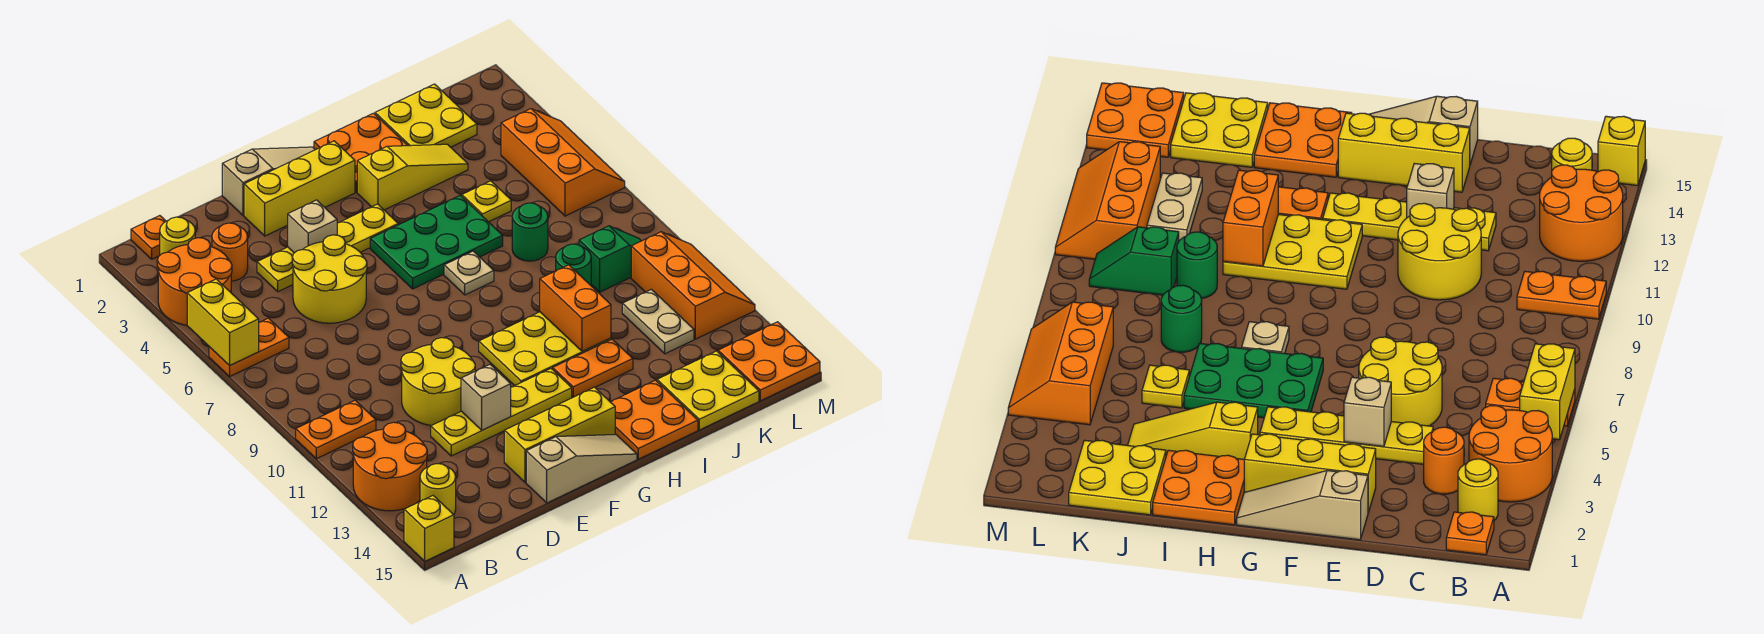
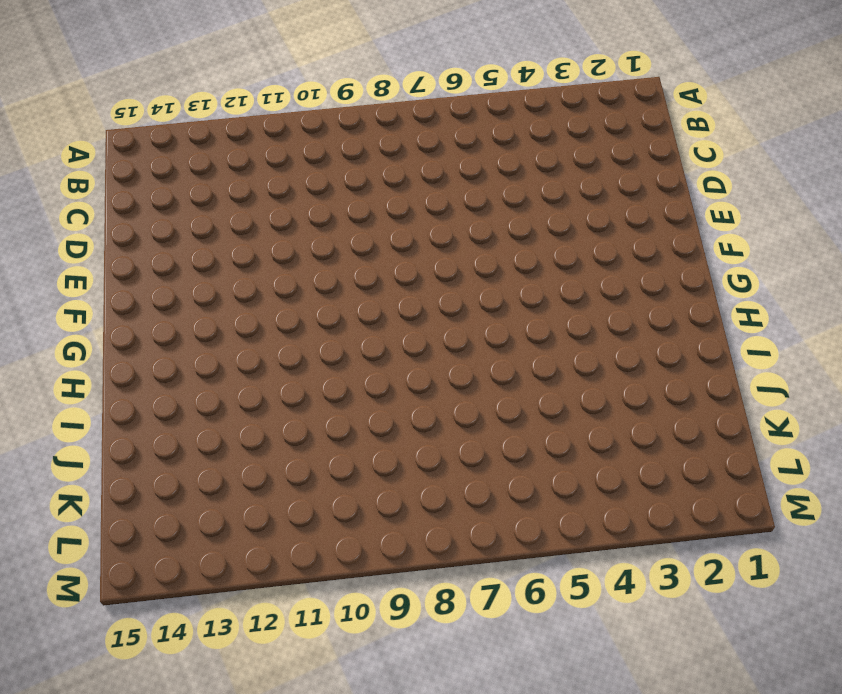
none -> orange 2x2 round brick [157,238,232,325]
none -> orange 1x2 plate [209,318,289,376]
none -> orange 1x2 plate [296,400,376,459]
none -> orange 2x2 round brick [353,422,427,511]

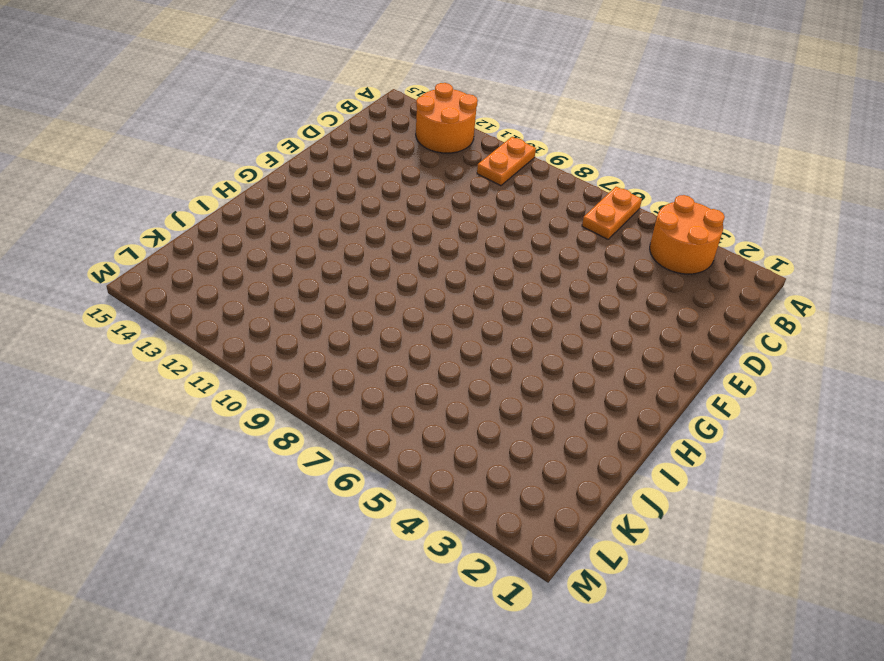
none -> yellow 1x1 brick [404,496,454,561]
none -> orange 1x1 plate [131,216,166,259]
none -> yellow 1x1 round brick [160,217,195,255]
none -> yellow 1x1 round brick [420,464,456,514]

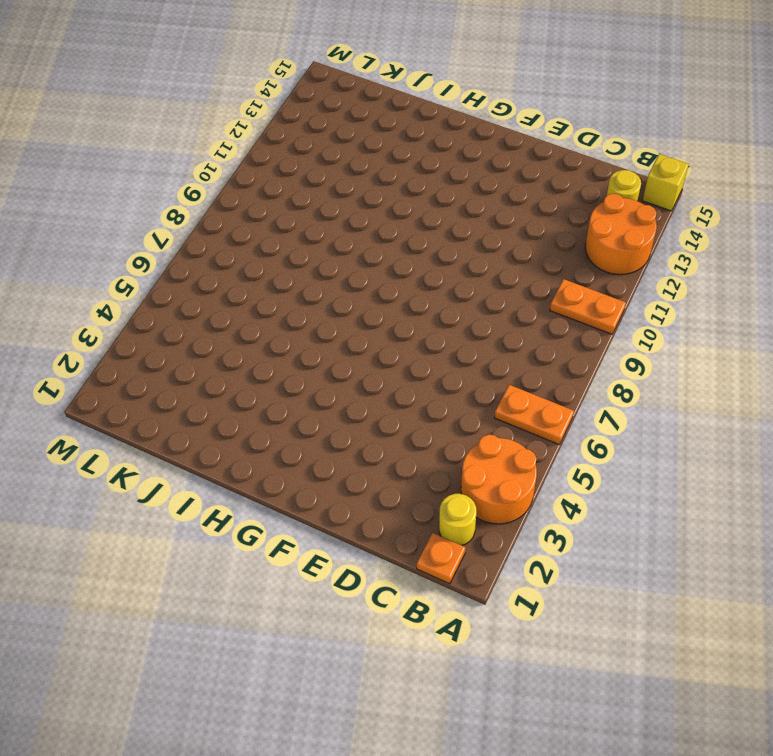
none -> orange 1x1 round brick [212,223,248,281]
none -> yellow 1x4 plate [257,204,398,292]
none -> yellow 2x2 round brick [292,235,367,323]
none -> yellow 2x2 round brick [401,338,475,425]

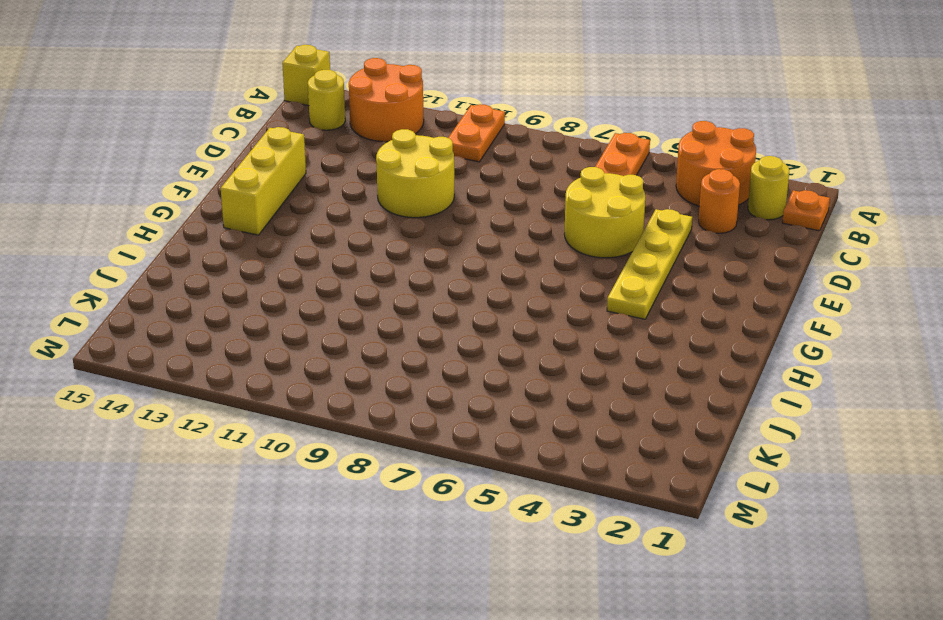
none -> yellow 1x4 plate [431,369,572,456]
none -> tan 1x3 slope [222,147,315,216]
none -> yellow 1x3 brick [244,141,355,236]
none -> tan 1x3 slope [526,434,637,503]

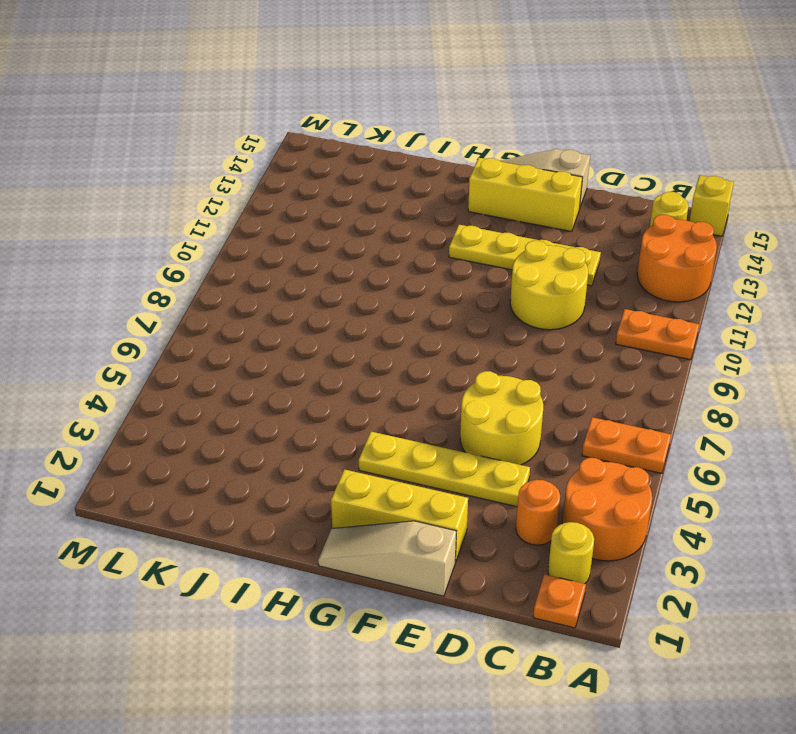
none -> green 2x3 plate [370,195,503,289]
none -> yellow 2x3 plate [479,312,611,386]
none -> orange 2x2 plate [314,113,408,192]
none -> yellow 1x3 slope [357,144,468,210]

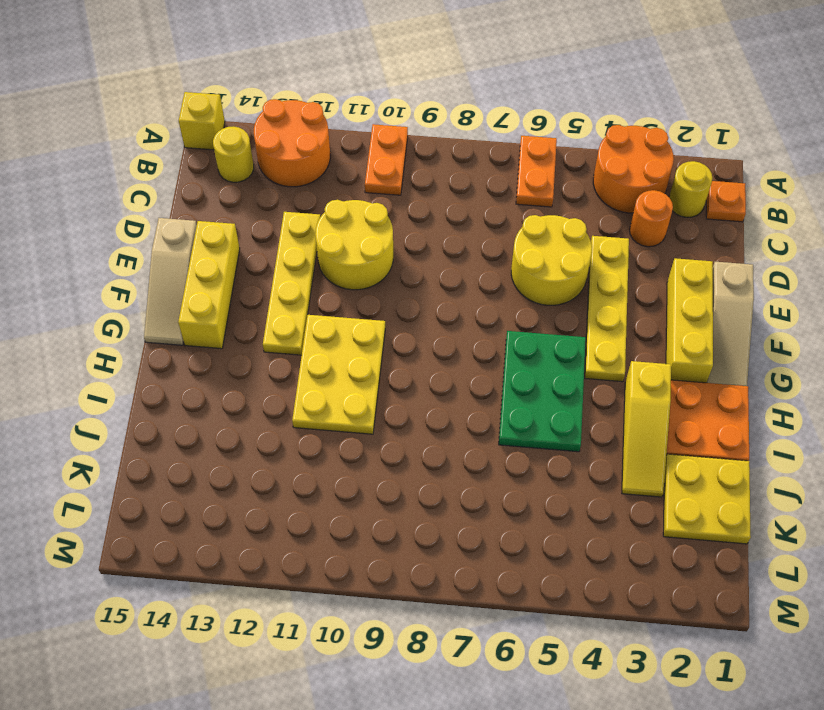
none -> tan 1x1 plate [444,251,494,295]
none -> orange 1x2 plate [553,339,633,397]
none -> orange 2x2 plate [611,380,698,459]
none -> yellow 1x1 plate [462,181,511,222]

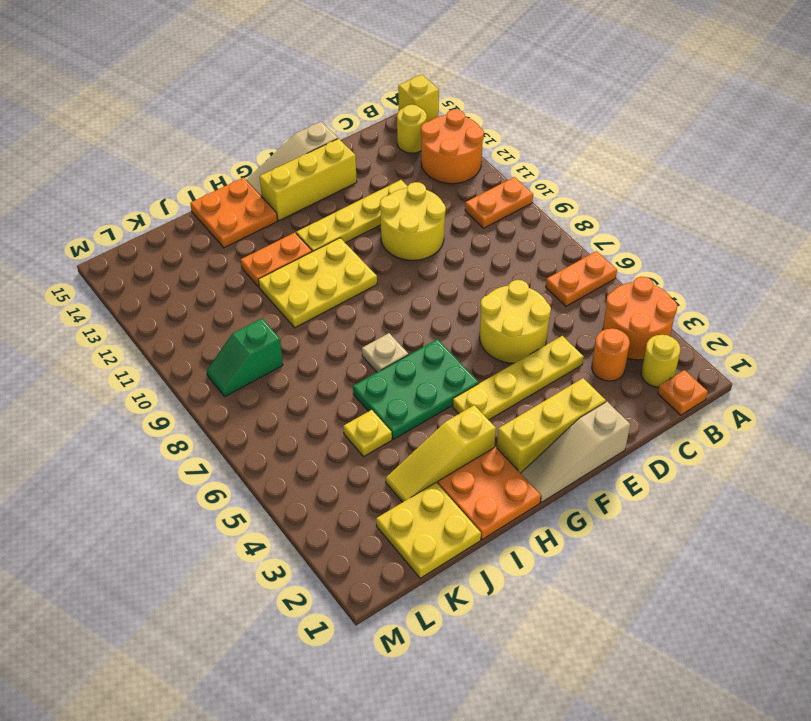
none -> green 1x1 round brick [512,203,548,261]
none -> green 1x1 round brick [556,244,591,285]
none -> yellow 2x2 plate [657,351,759,430]
none -> tan 1x2 plate [622,289,694,354]

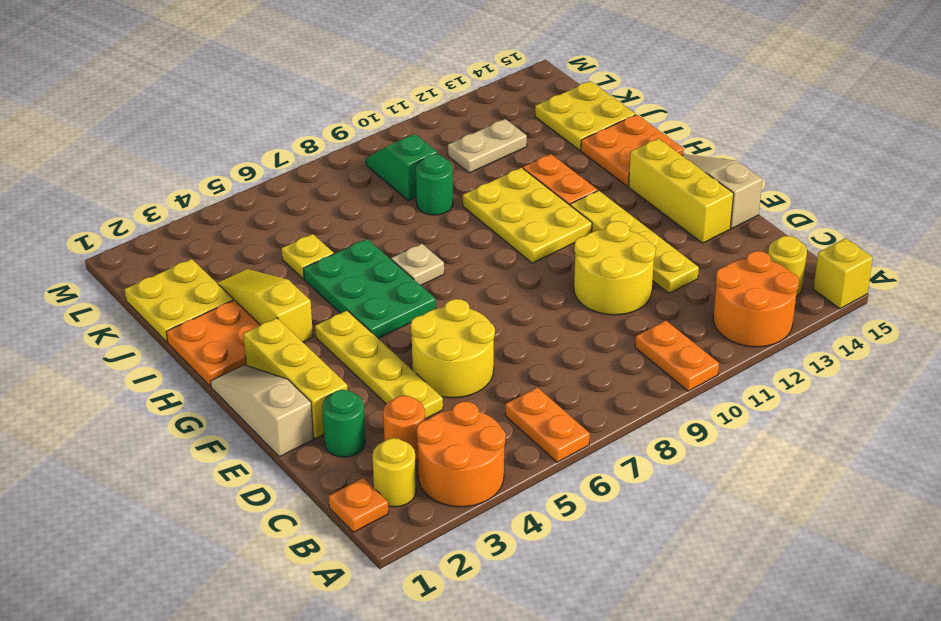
green 1x1 round brick [322,390,365,457] -> green 1x1 round brick moved to [512,203,548,261]
none -> orange 2x3 slope [501,109,625,216]
none -> orange 2x3 slope [631,232,755,339]
none -> orange 2x2 plate [718,322,820,401]
none -> yellow 1x2 brick [187,279,259,366]

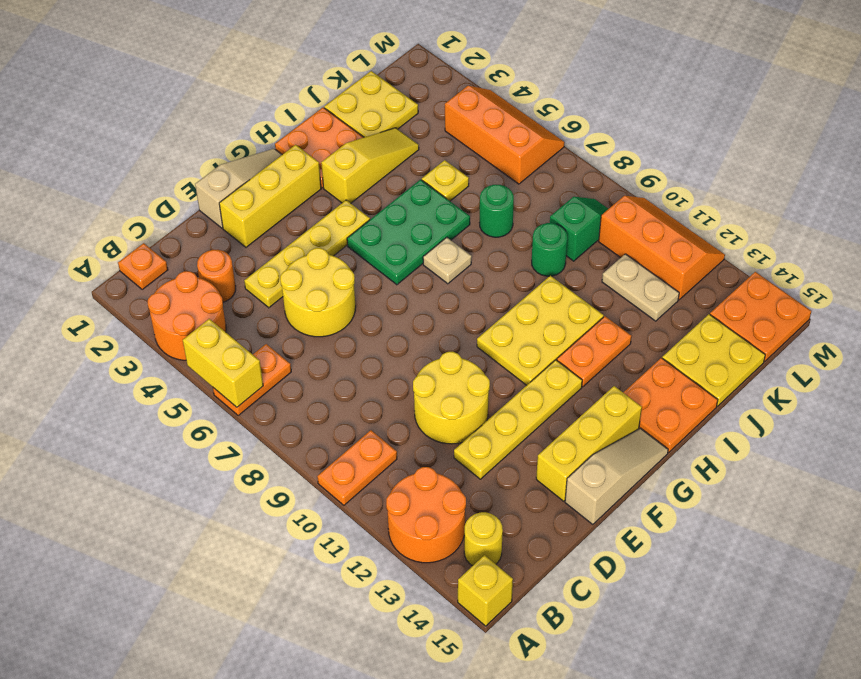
none -> yellow 1x1 round brick [160,217,195,255]
none -> tan 1x1 brick [288,200,337,253]
none -> tan 1x1 brick [461,365,511,430]
none -> orange 1x2 brick [540,265,611,352]

